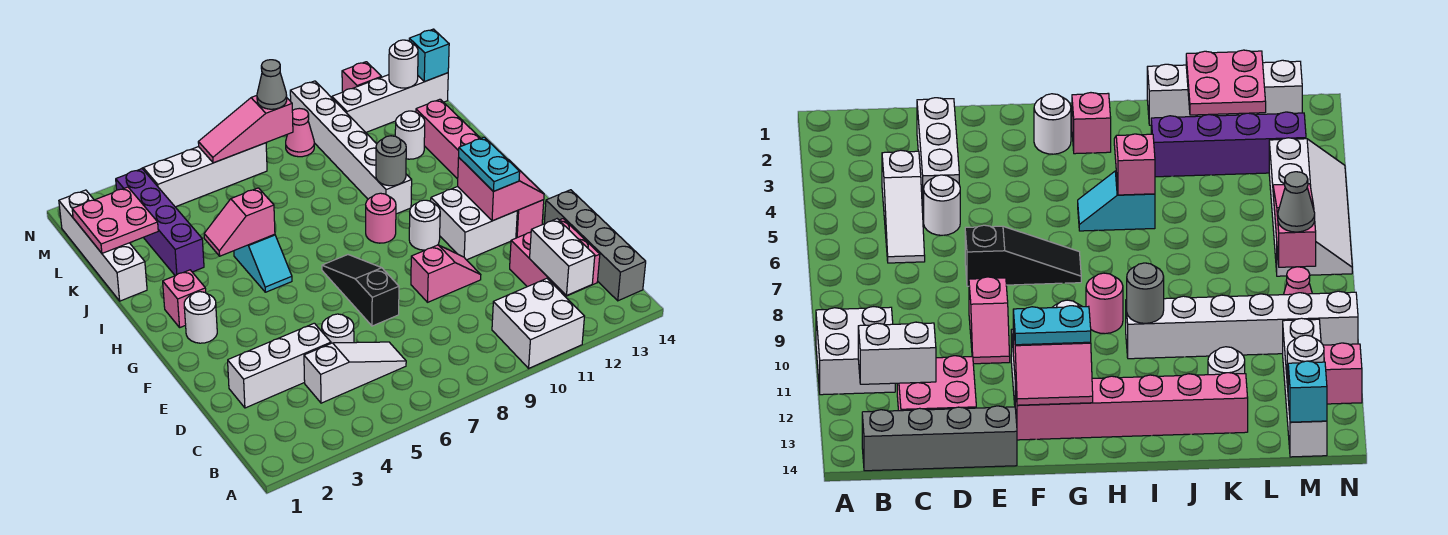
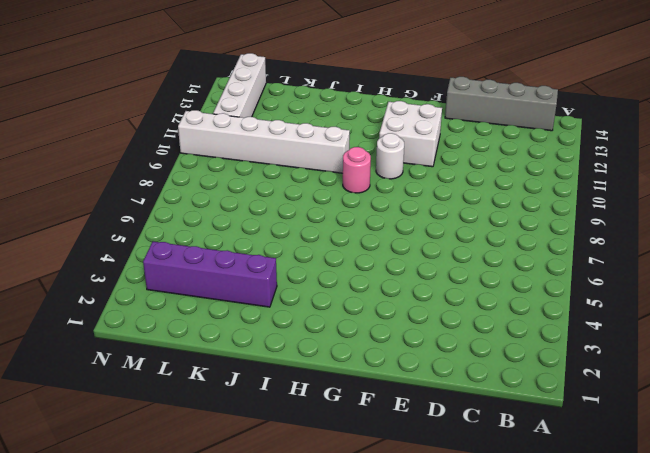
none -> white 2x2 brick [492,278,585,368]
none -> white 1x3 slope [304,342,406,403]
none -> pink 2x2 brick [510,219,600,297]
none -> white 1x3 brick [228,323,331,408]

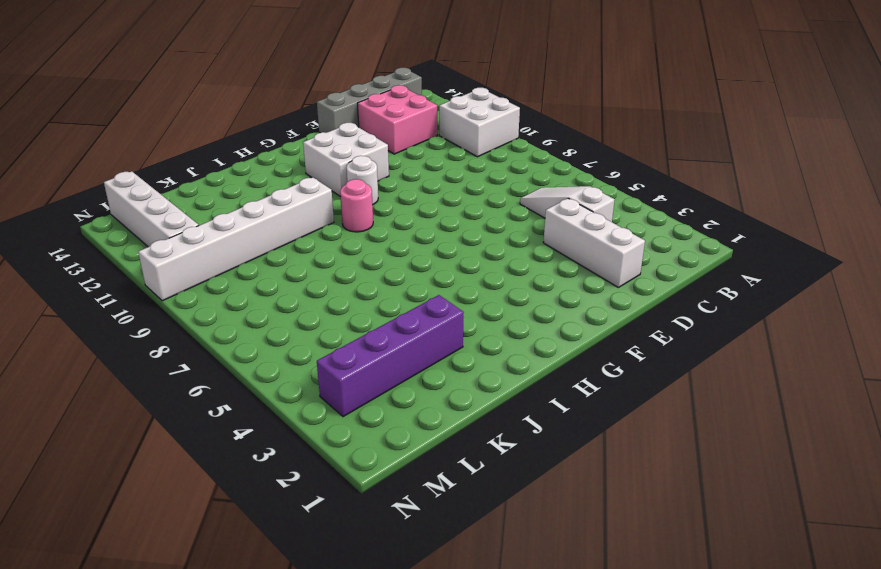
none -> white 1x1 round brick [322,314,354,343]
none -> black 1x3 slope [322,255,399,326]
none -> pink 1x2 slope [411,245,481,302]
none -> pink 1x6 brick [416,99,544,238]

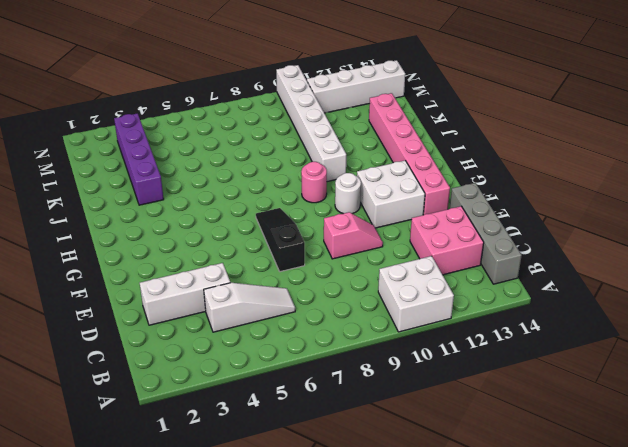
none -> white 1x1 round brick [322,314,354,343]
none -> white 1x1 round brick [184,292,217,343]
none -> pink 1x1 brick [163,270,206,327]
none -> cyan 1x2 slope [234,234,292,292]

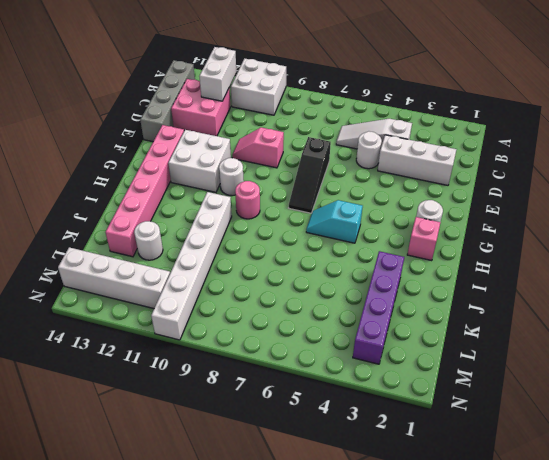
cyan 1x2 slope [306,200,363,243] -> cyan 1x2 slope turned to [234,234,292,292]
none -> white 1x4 brick [59,190,147,301]
none -> white 2x4 slope [142,143,267,207]
none -> pink 1x1 cone [286,108,314,157]
none -> pink 1x1 brick [342,62,381,92]

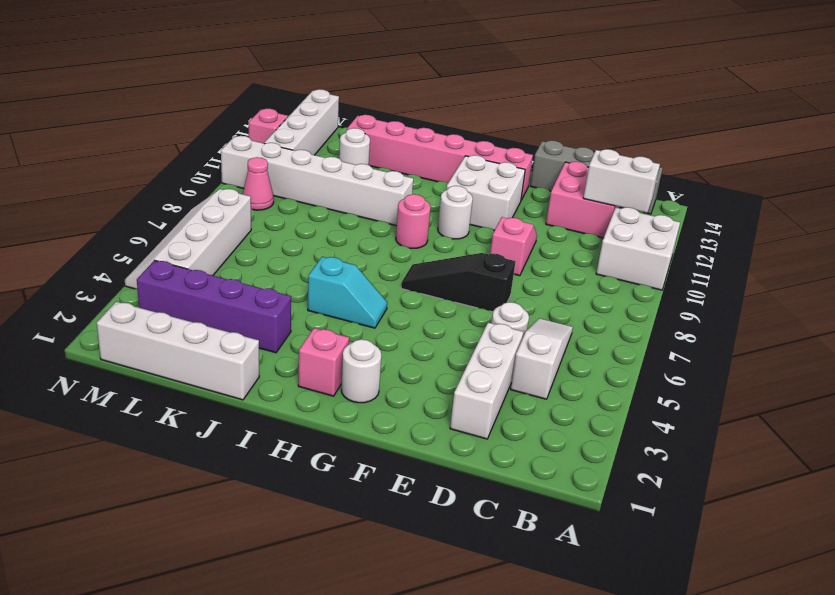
none -> pink 2x2 slope [458,158,544,221]
none -> pink 1x2 slope [204,188,275,256]
none -> grey 1x1 round brick [376,136,406,186]
none -> pink 2x2 plate [72,187,158,253]

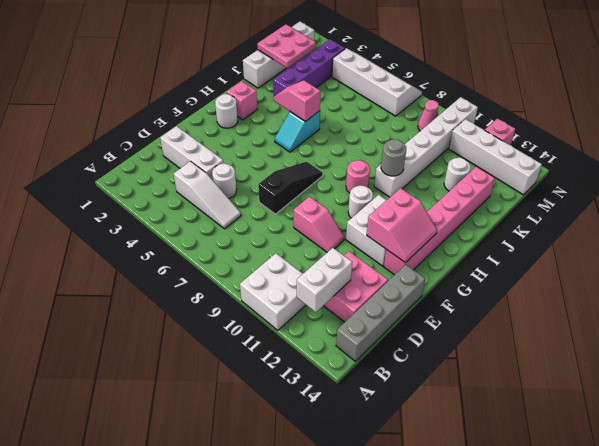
none -> pink 1x3 slope [198,96,293,163]
none -> white 1x1 round brick [389,40,418,88]
none -> cyan 1x1 brick [409,29,449,82]
none -> cyan 1x2 plate [459,137,520,191]

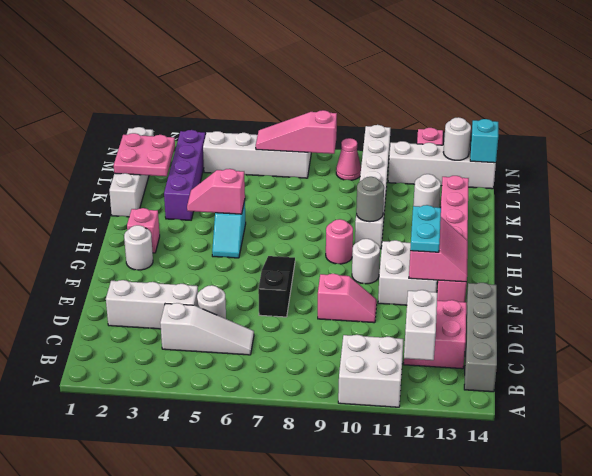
none -> grey 1x1 cone [257,60,287,109]

